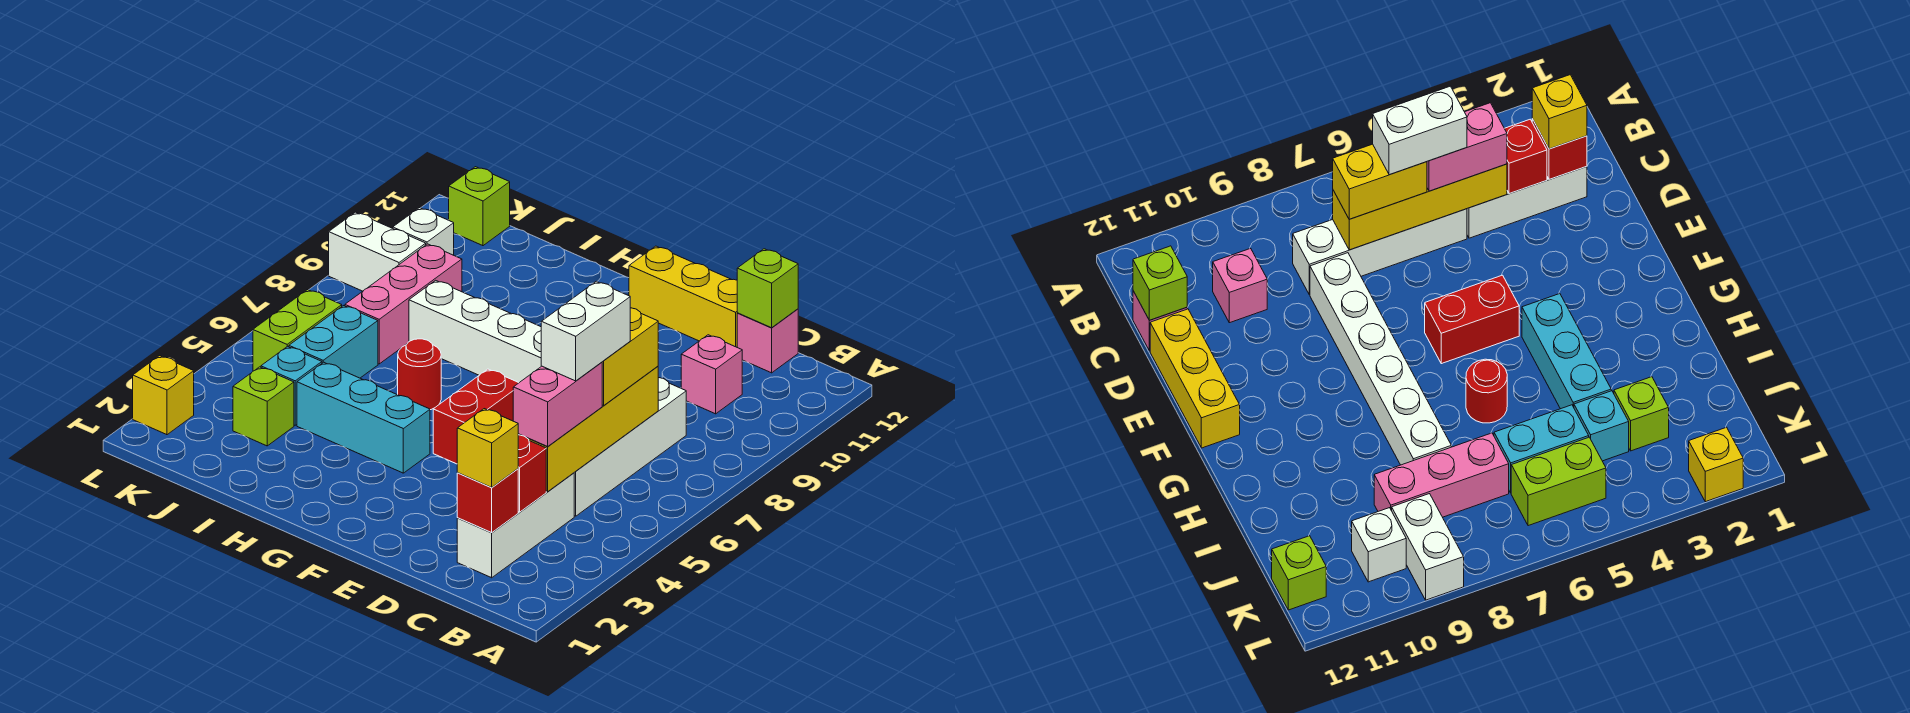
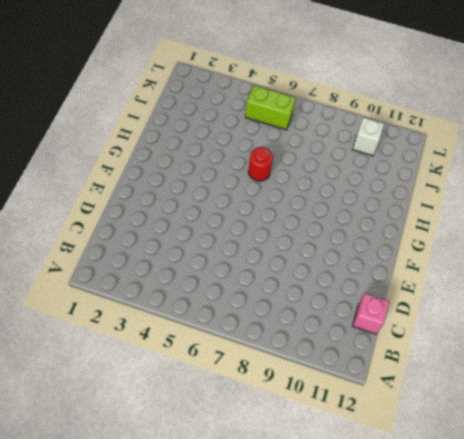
none -> white 1x3 brick [457,473,574,578]
none -> white 1x4 brick [574,377,686,516]
none -> pink 1x1 brick [681,335,742,414]

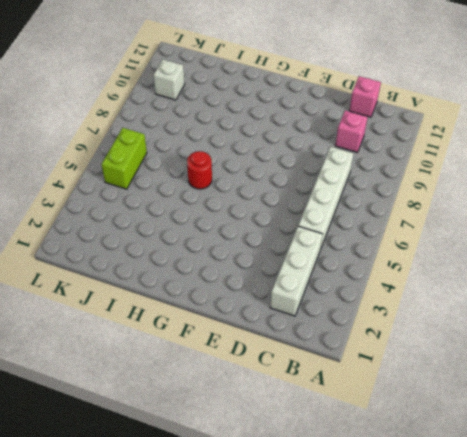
none -> white 1x6 brick [409,280,541,383]
none -> yellow 1x3 brick [629,246,737,347]
none -> red 1x2 brick [433,369,519,464]

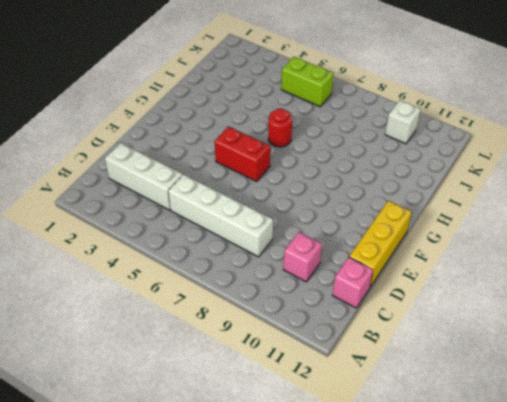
none -> white 1x6 brick [409,280,541,383]
none -> cyan 1x3 brick [297,362,430,473]
none -> lime 1x1 brick [233,367,294,446]

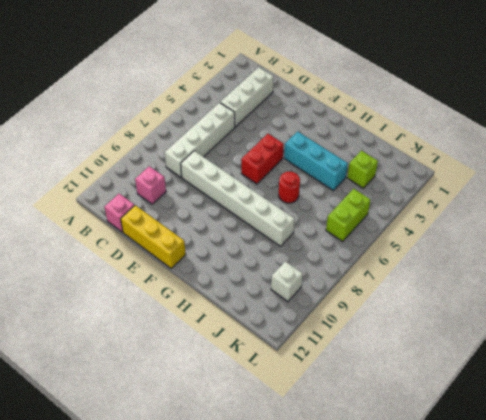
none -> cyan 1x1 brick [261,346,322,425]
none -> cyan 1x2 brick [289,306,378,378]
none -> pink 1x3 brick [345,244,462,364]

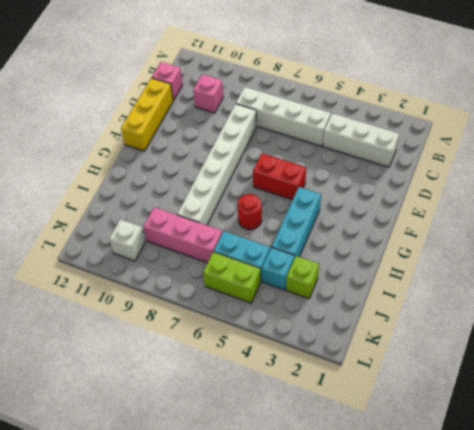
none -> white 1x2 brick [329,212,426,291]
none -> lime 1x1 brick [449,167,510,246]
none -> yellow 1x1 brick [133,356,194,435]

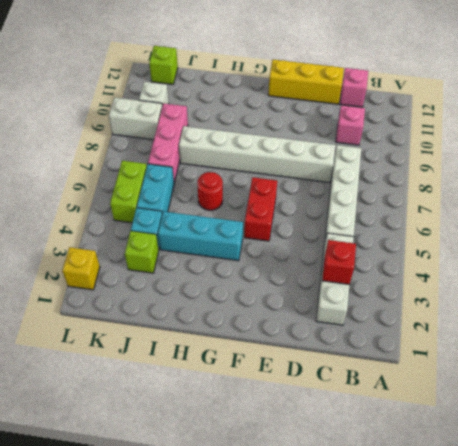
none -> red 1x1 brick [457,469,518,533]
none -> yellow 1x4 brick [518,366,658,492]
none -> lime 1x1 brick [737,249,798,328]

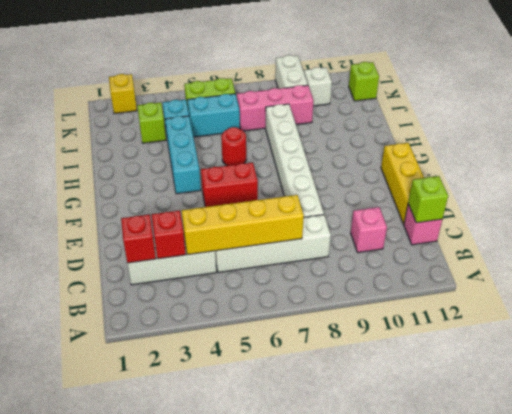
none -> yellow 1x1 brick [457,409,518,487]
none -> pink 1x2 brick [513,362,602,446]
none -> yellow 1x2 brick [602,308,658,405]

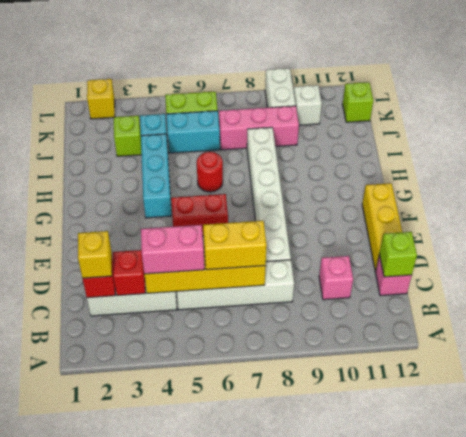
none -> white 1x2 brick [541,282,630,381]

